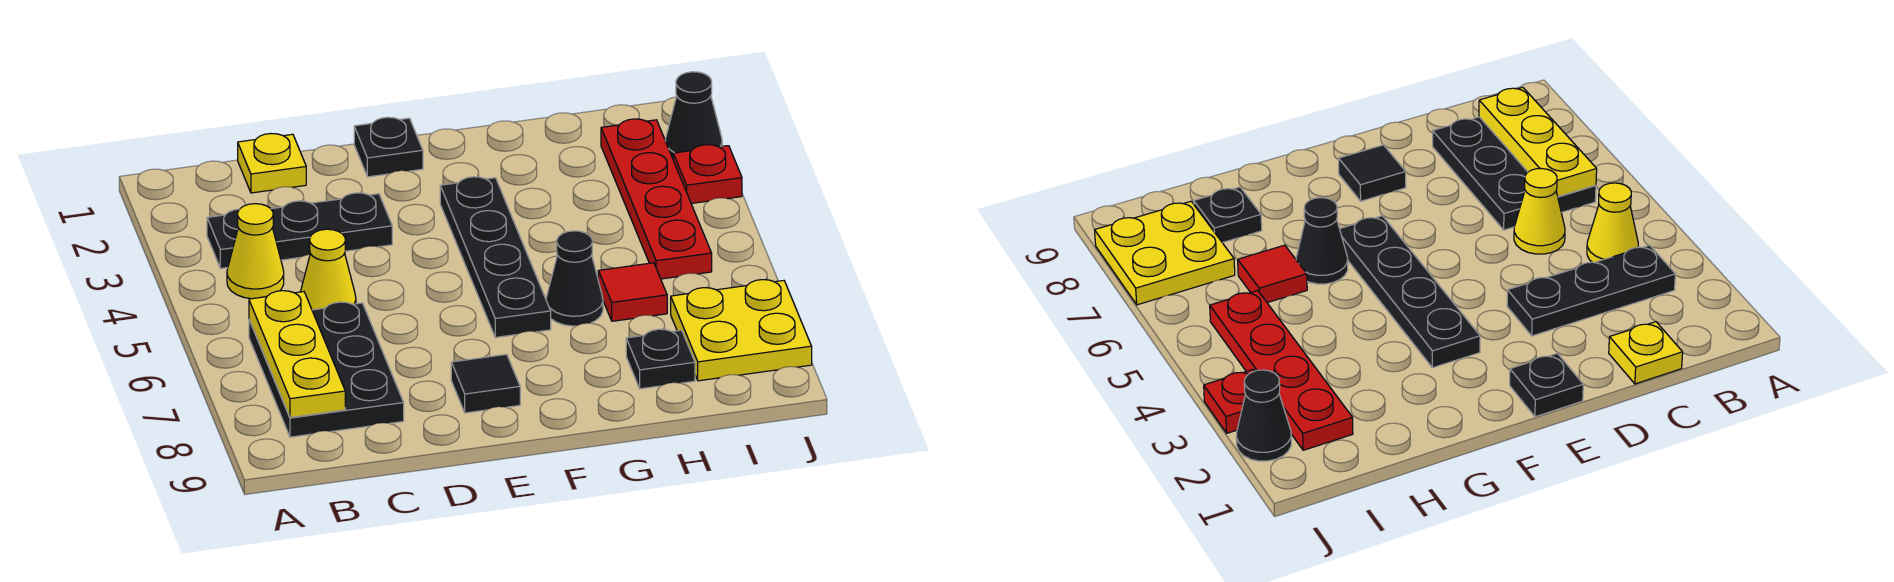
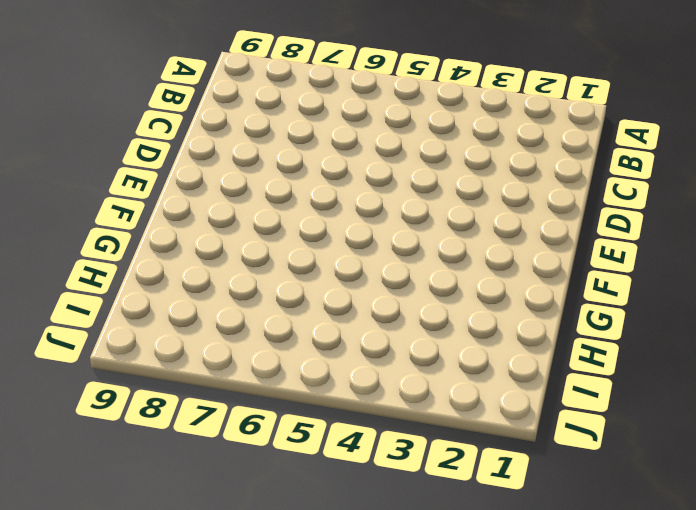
none -> black 1x3 plate [207,193,392,268]
none -> yellow 1x1 cone [227,204,284,299]
none -> black 2x3 plate [249,302,404,437]

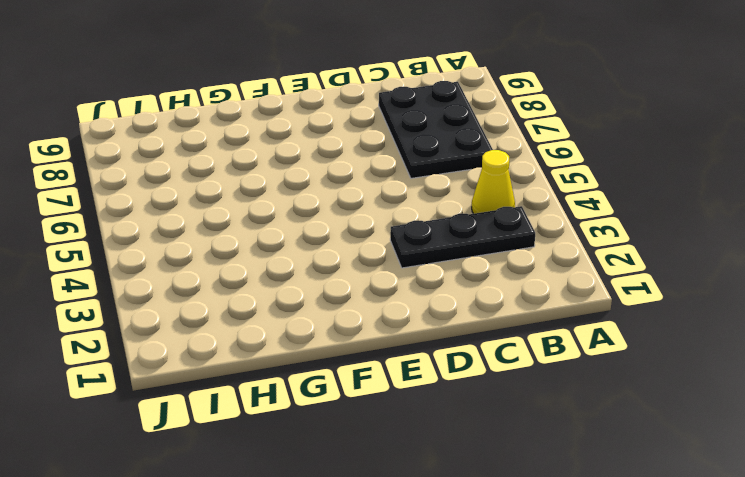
none -> yellow 1x1 plate [238,134,306,193]
none -> yellow 1x1 cone [301,229,356,310]
none -> black 1x1 plate [354,117,423,177]

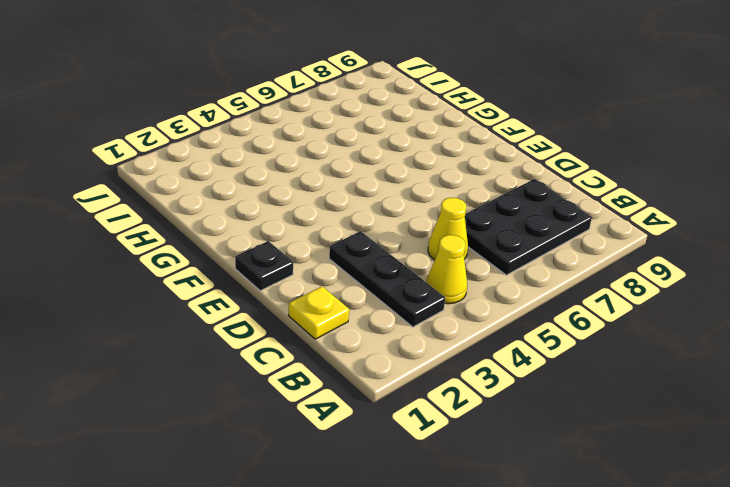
none -> black 1x1 tile [451,354,520,413]
none -> black 1x4 plate [440,177,551,337]
none -> black 1x1 cone [546,231,603,326]

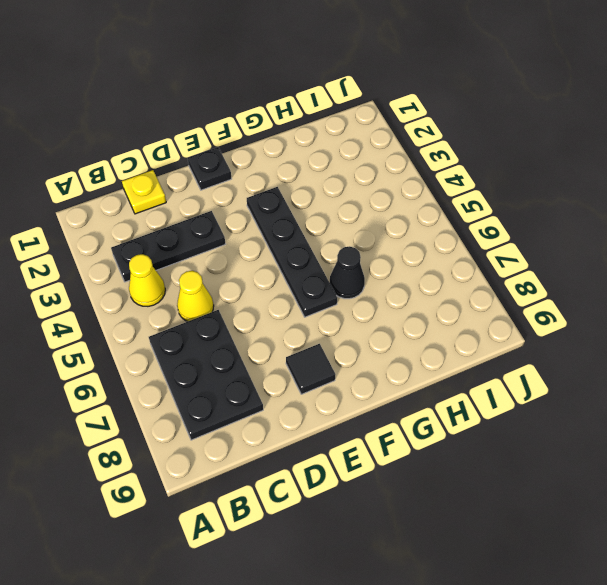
none -> red 1x1 tile [598,263,667,321]
none -> black 1x1 plate [626,329,695,389]
none -> red 1x4 plate [601,119,712,279]

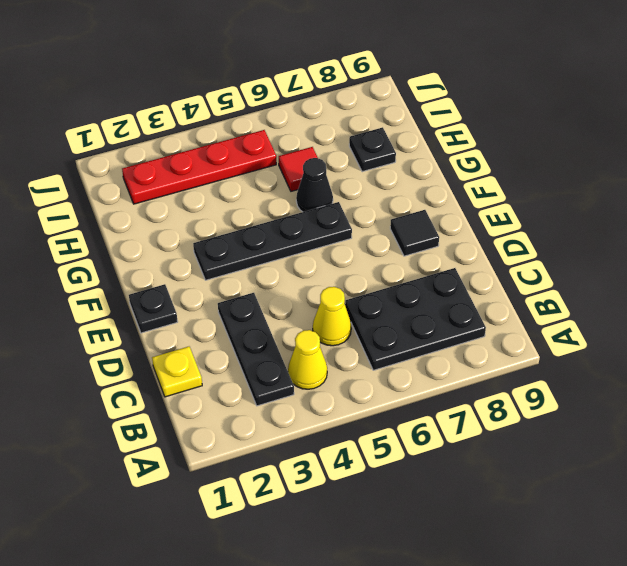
none -> yellow 2x2 plate [671,280,812,381]
none -> black 1x1 cone [665,72,722,158]
none -> red 1x1 plate [673,145,742,204]

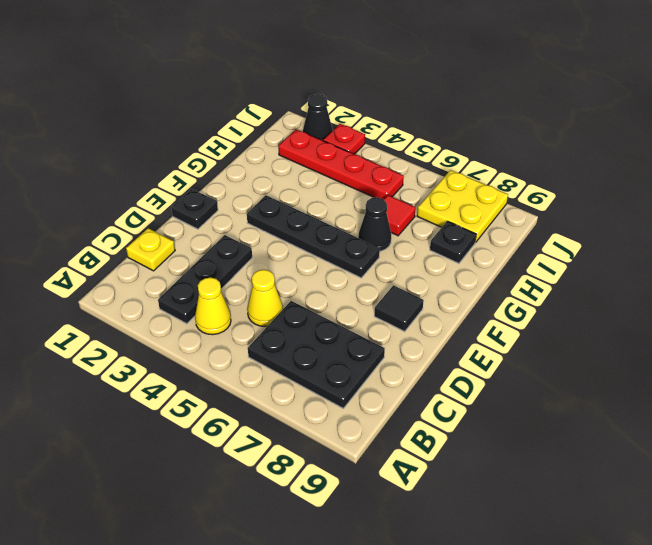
none -> yellow 1x3 plate [249,291,345,418]

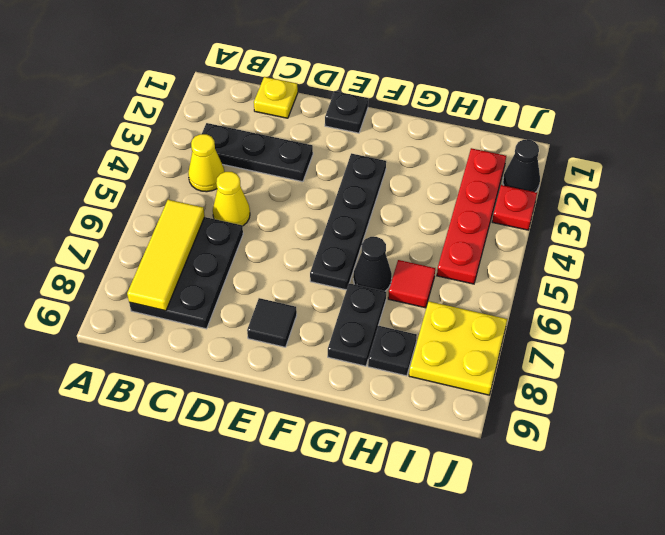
yellow 1x3 tile [127,200,205,311] -> yellow 1x3 plate [249,291,345,418]
black 1x2 plate [328,283,386,366] -> none

